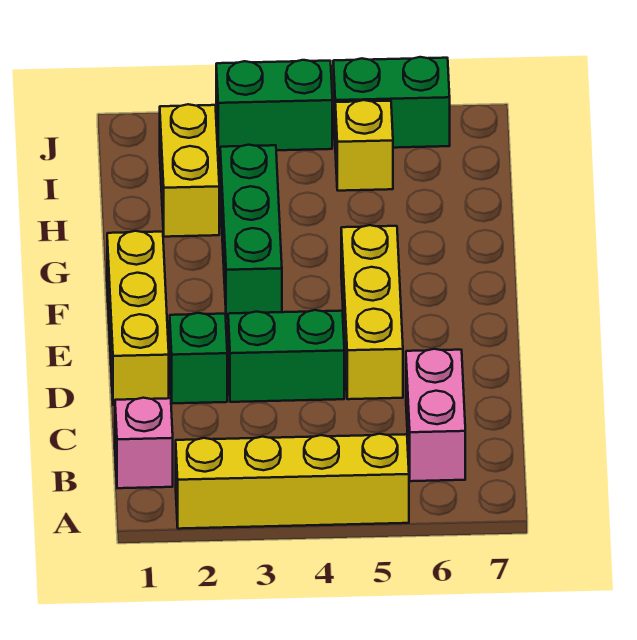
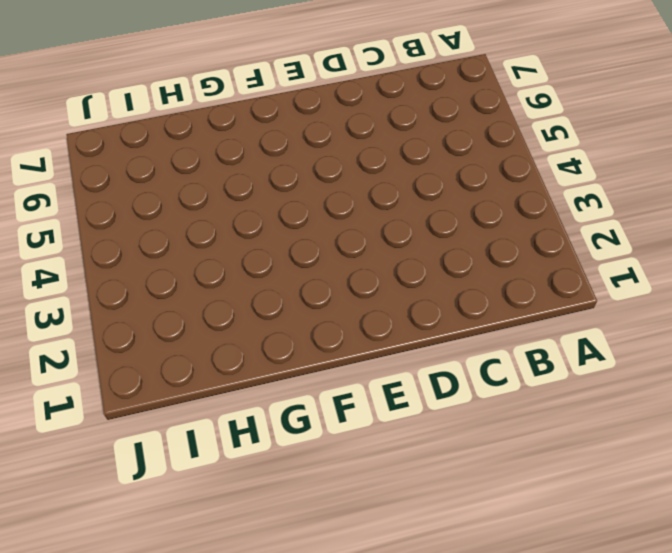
none -> yellow 1x4 brick [176,434,409,529]
none -> pink 1x1 brick [115,398,173,488]
none -> pink 1x2 brick [406,349,465,481]

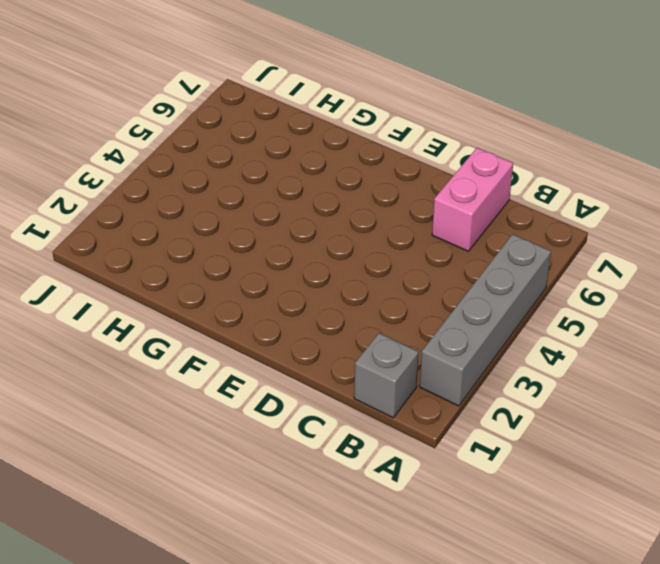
grey 1x4 brick [420,234,551,406] -> yellow 1x4 brick [176,434,409,529]
grey 1x1 brick [354,333,419,418] -> pink 1x1 brick [115,398,173,488]
pink 1x2 brick [432,148,513,251] -> pink 1x2 brick turned to [406,349,465,481]
none -> yellow 1x3 brick [107,231,169,405]
none -> green 1x1 brick [170,313,227,403]
none -> green 1x2 brick [228,310,344,402]

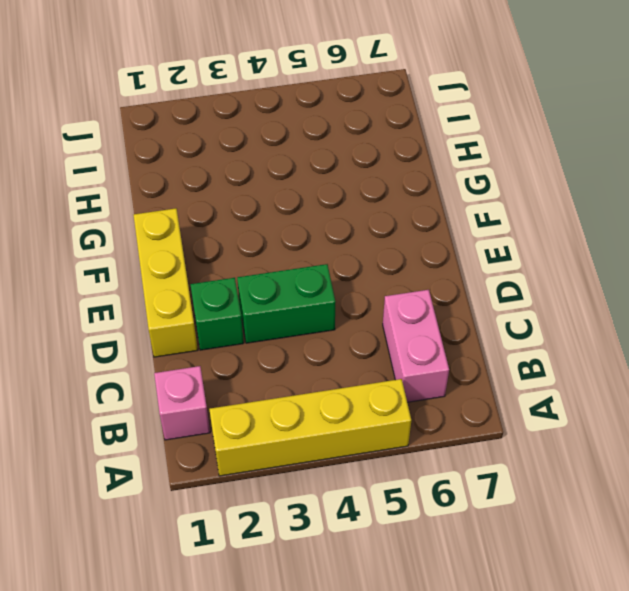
none -> yellow 1x3 brick [341,225,403,399]
none -> green 1x3 brick [220,145,282,319]
none -> yellow 1x2 brick [160,104,219,237]

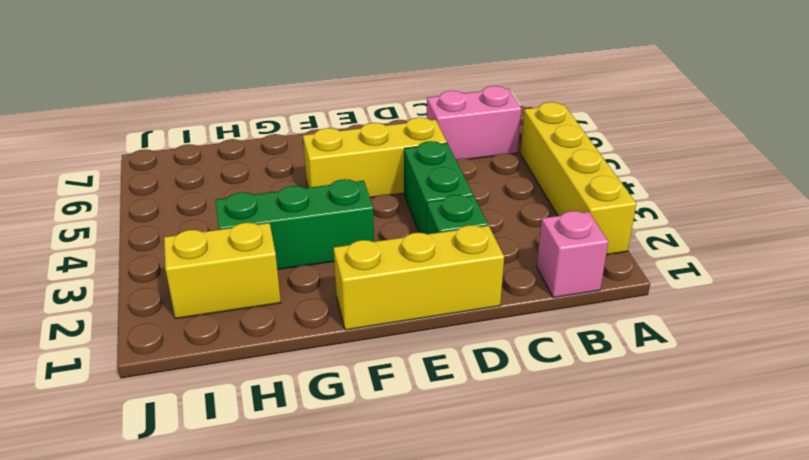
none -> yellow 1x1 brick [335,100,393,191]
none -> green 1x2 brick [216,60,332,152]
none -> green 1x2 brick [333,57,450,148]

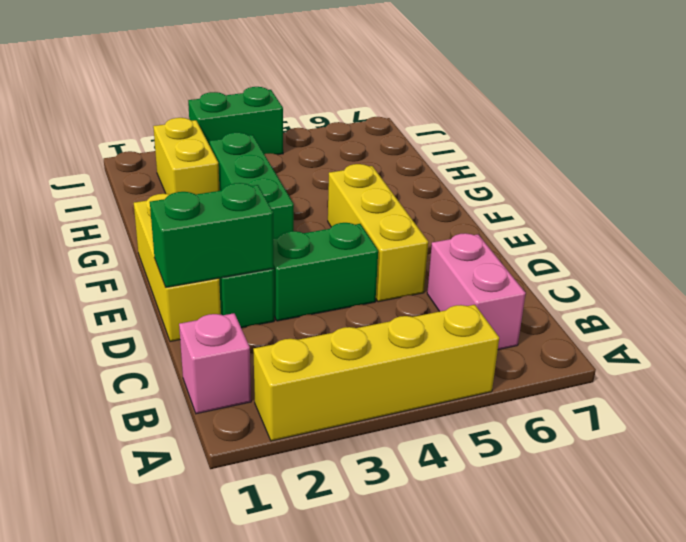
green 1x2 brick [150,183,274,287] -> green 1x2 brick moved to [333,57,450,148]
none -> yellow 1x1 brick [335,100,393,191]

